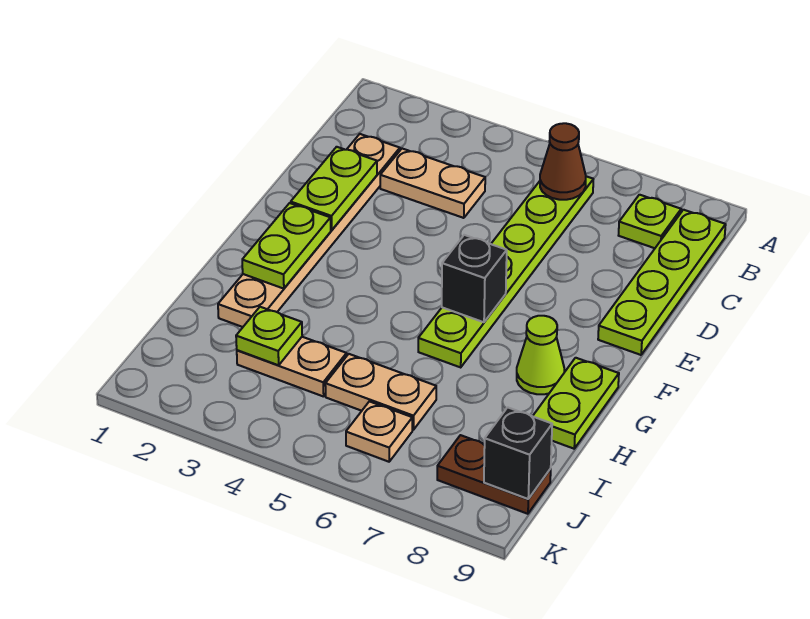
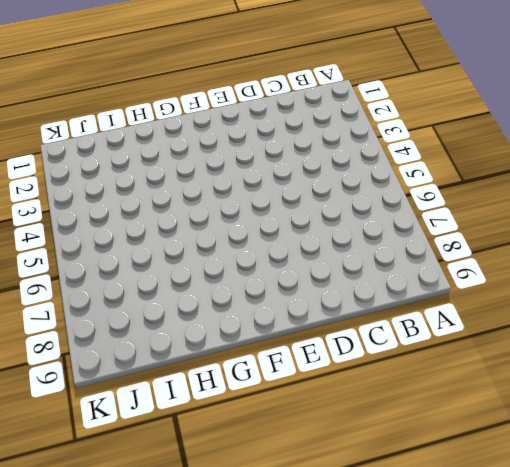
none -> lime 1x6 plate [418,176,593,367]
none -> lime 1x1 plate [619,195,681,248]
none -> lime 1x4 plate [598,210,726,355]

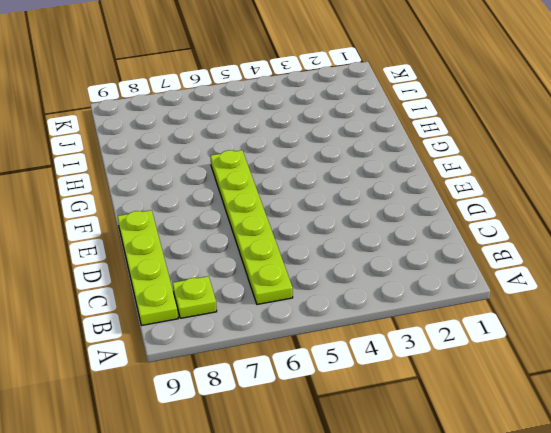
none -> tan 1x6 plate [218,134,400,327]
none -> tan 1x2 plate [380,149,485,218]
none -> lime 1x1 cone [517,316,564,394]

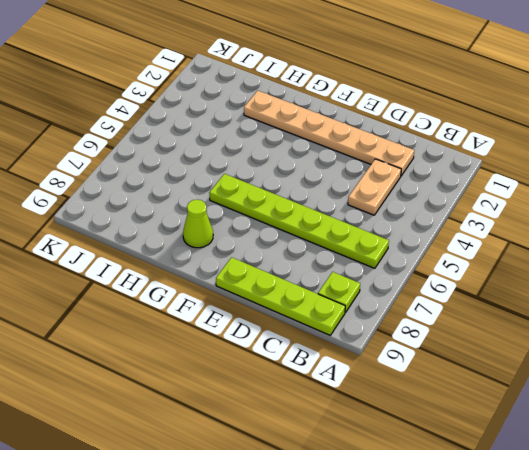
none -> lime 1x2 plate [533,358,619,449]
none -> tan 1x2 plate [237,337,347,397]
none -> tan 1x2 plate [325,354,436,430]

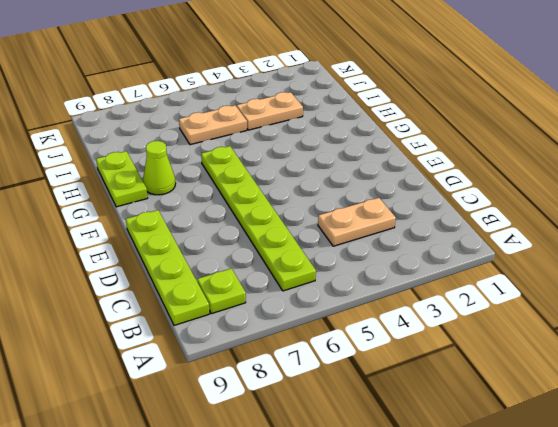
none -> tan 1x6 plate [218,134,400,327]
none -> tan 1x1 plate [346,401,412,462]
none -> brown 1x2 plate [437,435,551,514]

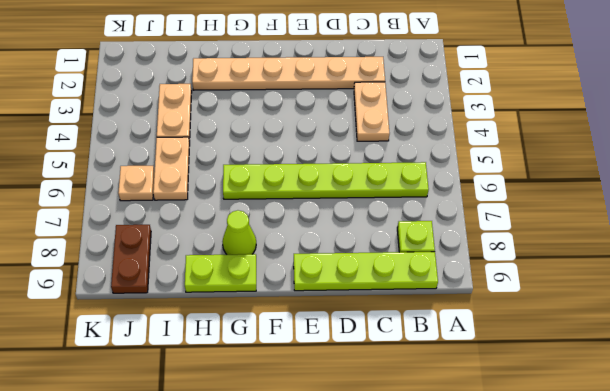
none -> brown 1x1 cone [540,123,586,200]
none -> lime 1x2 plate [291,147,377,230]
none -> lime 1x2 plate [242,203,331,289]

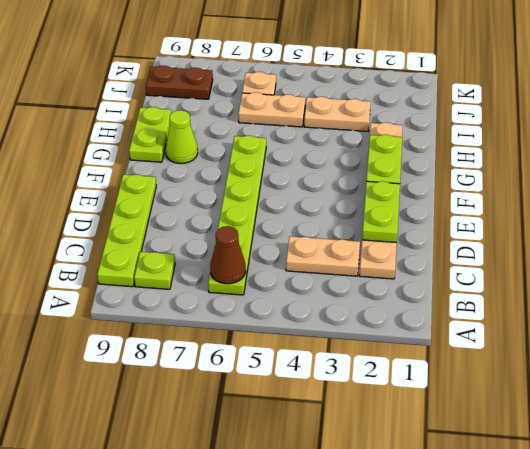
none -> black 1x1 brick [442,235,507,322]
none -> lime 1x1 plate [236,307,302,365]
none -> black 1x1 brick [484,407,552,499]

